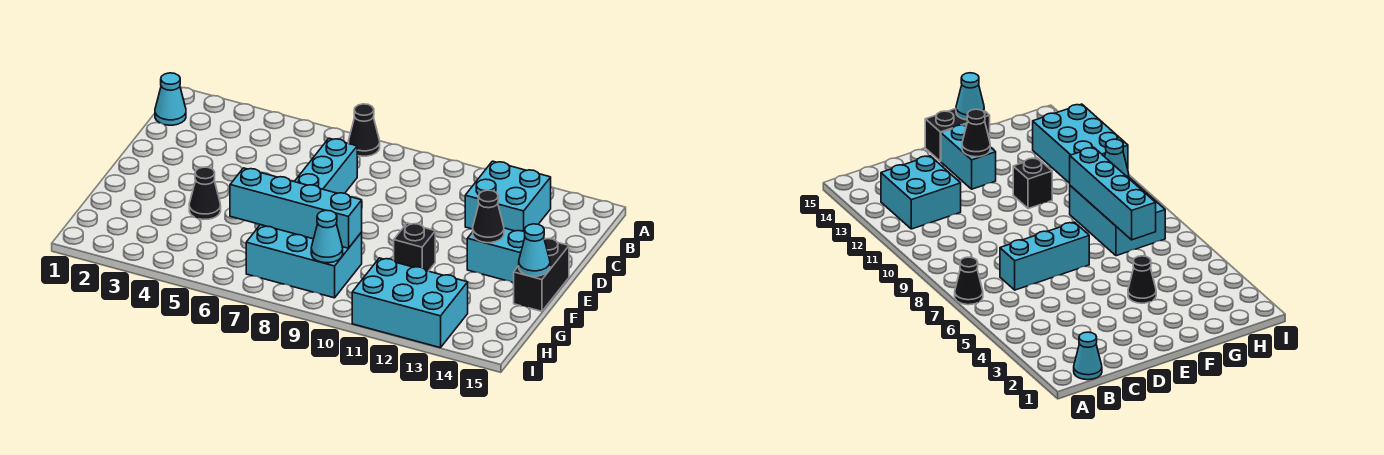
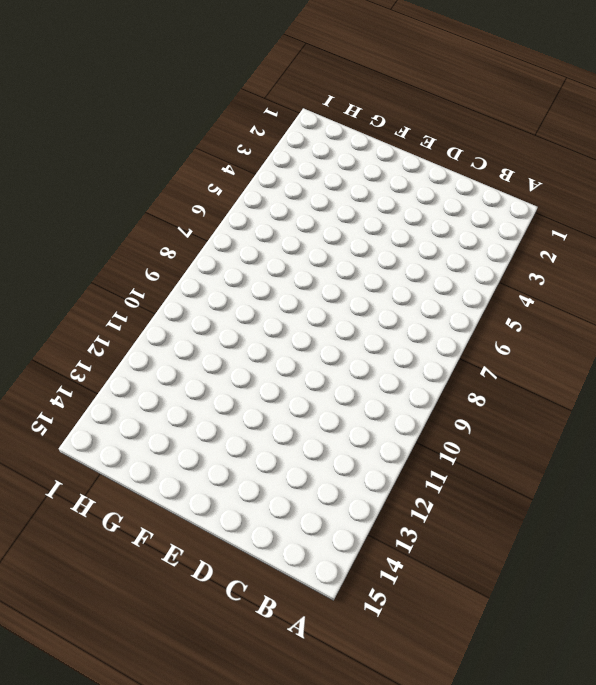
none -> black 1x1 cone [348,104,380,156]
none -> cyan 1x1 cone [155,73,186,125]
none -> cyan 2x2 brick [465,161,551,232]

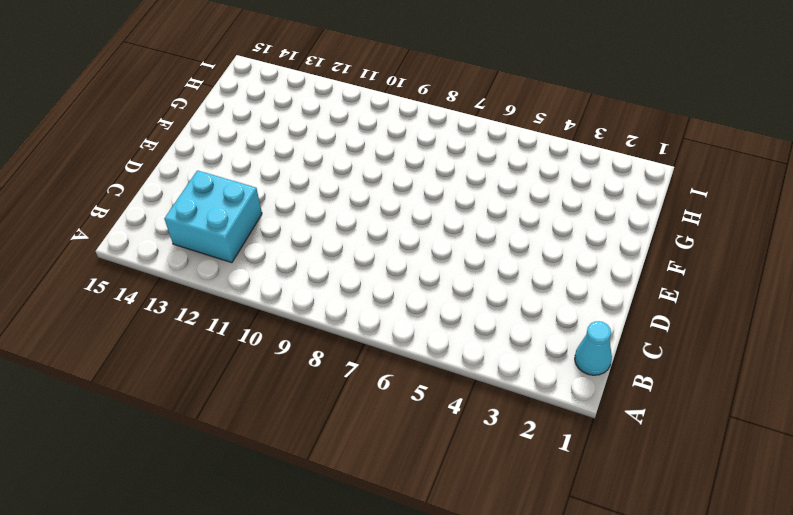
none -> black 1x1 cone [348,104,380,156]
none -> cyan 1x3 brick [294,138,357,193]
none -> cyan 1x2 brick [467,228,525,283]

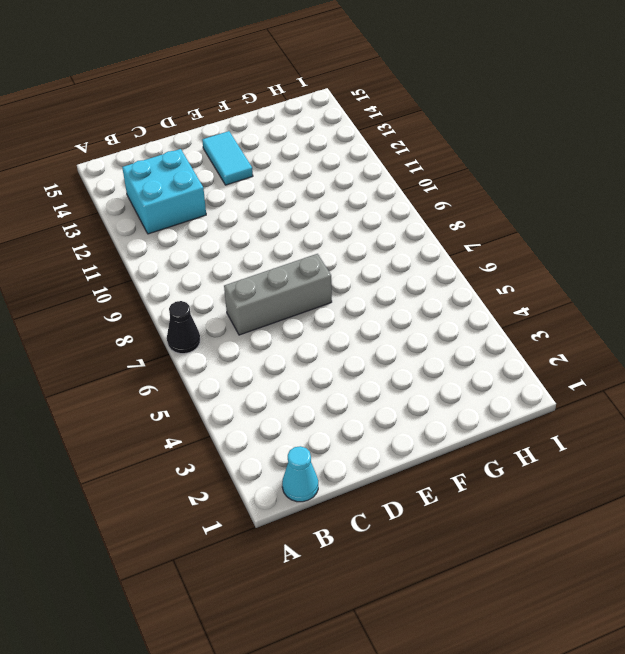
grey 1x3 brick [224,254,332,335] -> cyan 1x3 brick [294,138,357,193]
cyan 1x2 tile [202,131,253,185] -> cyan 1x2 brick [467,228,525,283]
none -> black 1x2 brick [514,239,569,311]
none -> black 1x1 cone [189,167,221,220]
none -> black 1x1 brick [394,223,435,271]

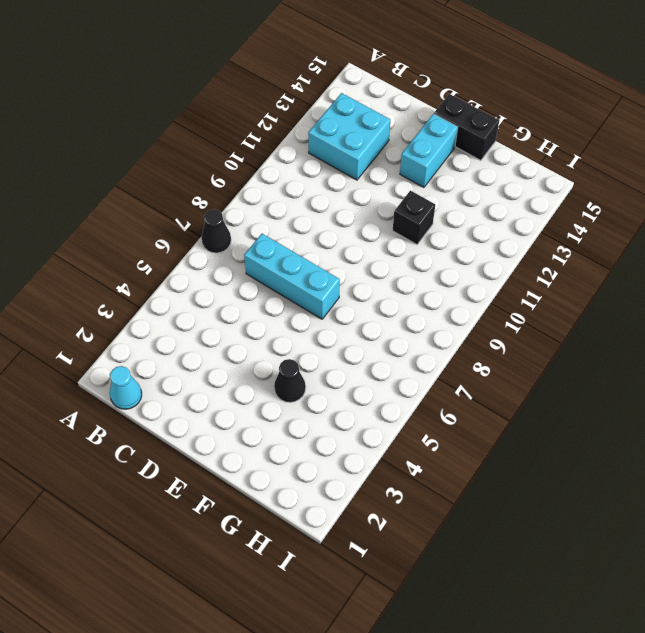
none -> cyan 2x3 brick [246,225,362,298]
none -> cyan 2x3 brick [352,258,468,348]
none -> black 1x1 cone [473,190,504,243]

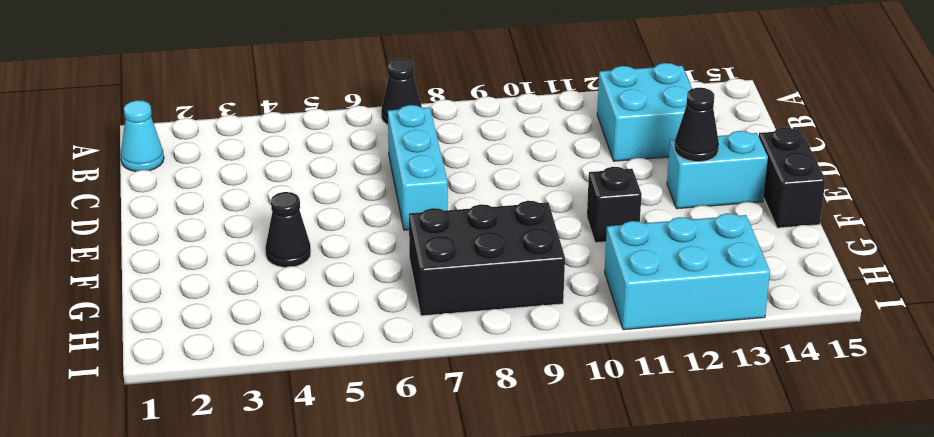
black 2x3 brick [409,201,565,316] -> cyan 2x3 brick [246,225,362,298]
none -> cyan 1x1 cone [519,224,550,276]
none -> cyan 1x4 brick [230,168,362,248]
none -> cyan 1x1 cone [311,210,343,263]

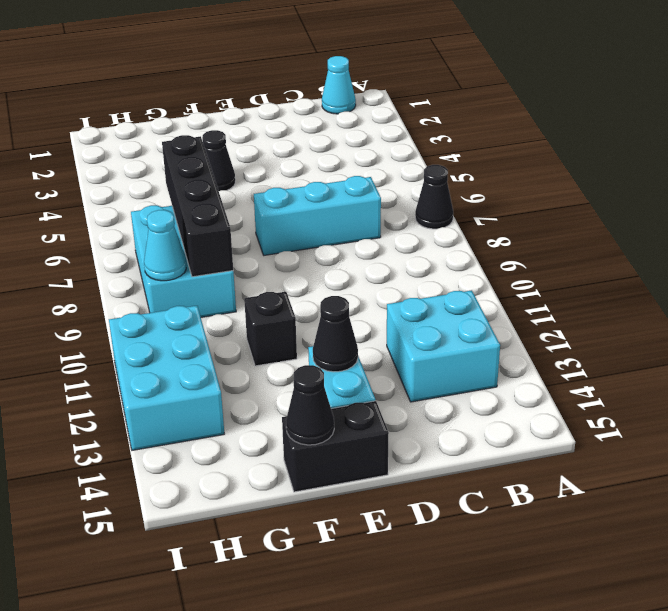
black 1x1 cone [286,365,334,445] -> cyan 1x1 cone [519,224,550,276]
black 1x4 brick [162,135,233,277] -> cyan 1x4 brick [230,168,362,248]

